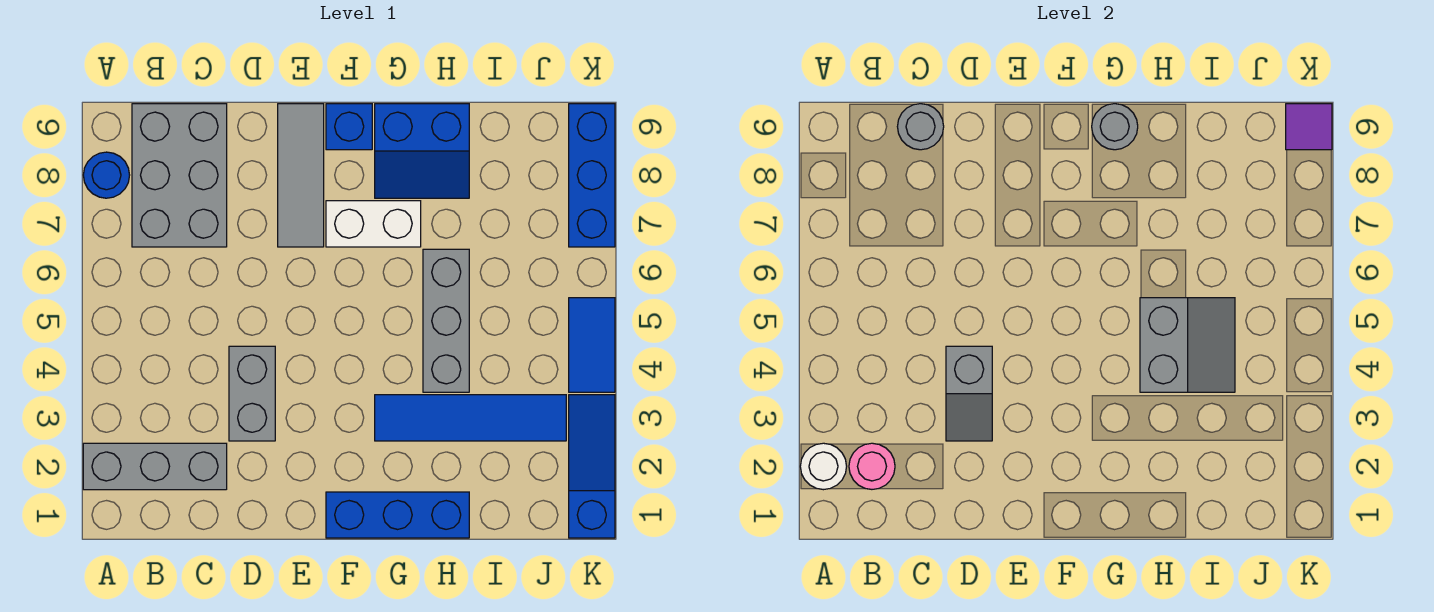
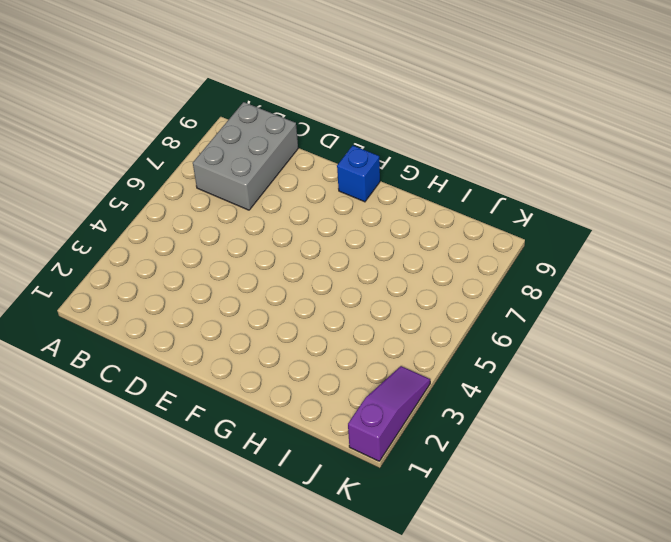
purple 1x3 slope [348,366,430,461] -> blue 1x3 slope [569,395,615,538]
none -> grey 1x3 brick [83,443,227,490]
none -> blue 1x1 round brick [83,152,130,198]
none -> grey 1x2 brick [229,346,275,441]

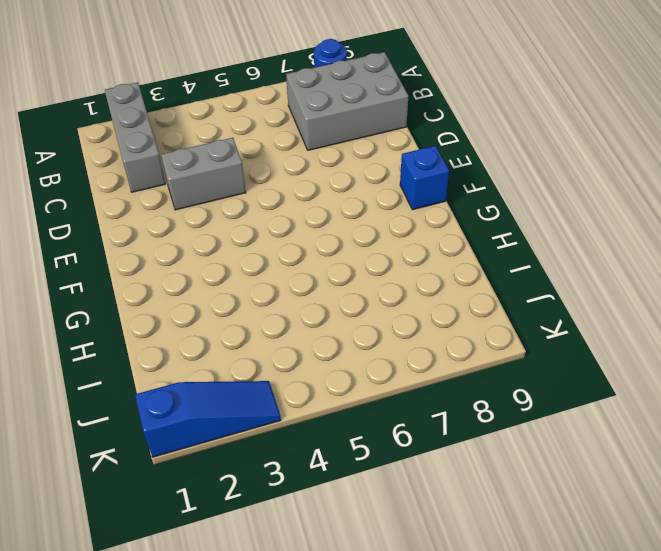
none -> grey 1x3 tile [278,104,324,247]
none -> blue 1x3 brick [326,492,469,538]
none -> white 1x2 brick [326,201,421,247]

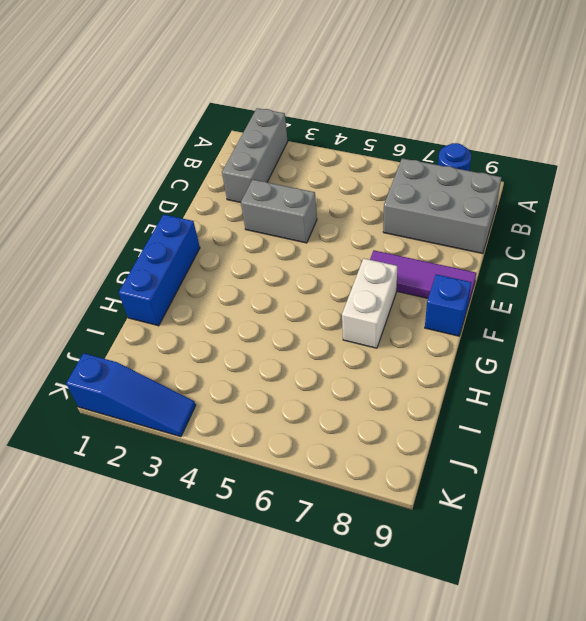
purple 1x3 tile [370,250,476,305] -> grey 1x3 tile [278,104,324,247]
none -> blue 1x4 tile [375,395,566,441]
none -> blue 2x2 slope [375,104,469,198]
none -> grey 1x3 brick [423,249,469,392]

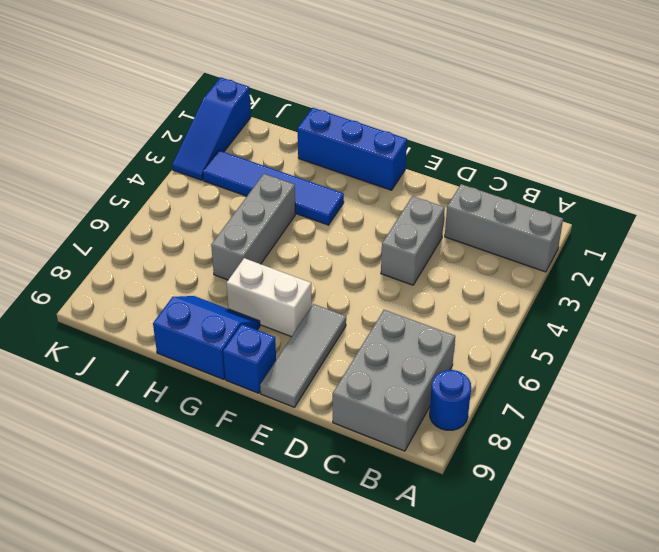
none -> blue 1x2 tile [569,298,615,392]
none -> blue 1x3 brick [569,104,615,247]
none -> white 1x1 round brick [800,443,847,490]

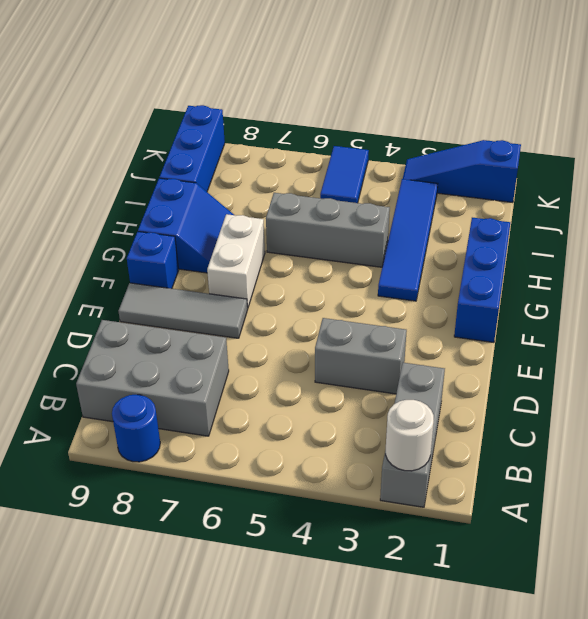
blue 1x3 brick [159,105,225,192] -> blue 1x3 brick turned to [569,104,615,247]
blue 1x2 tile [320,146,369,203] -> blue 1x2 tile turned to [569,298,615,392]
none -> pink 1x1 round brick [849,443,895,489]
none -> grey 1x1 round brick [897,104,944,150]
none -> grey 1x2 slope [946,346,992,441]

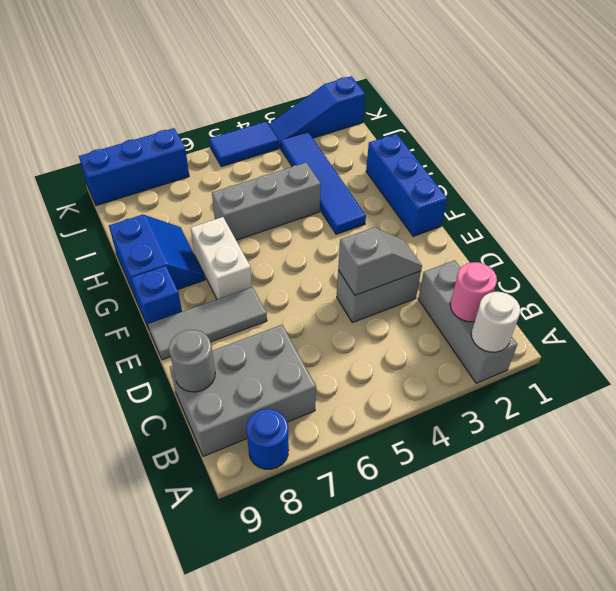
none -> grey 1x1 round brick [1092,104,1138,150]
none -> grey 2x2 slope [1140,298,1235,392]
none -> purple 1x1 tile [1286,104,1332,150]

